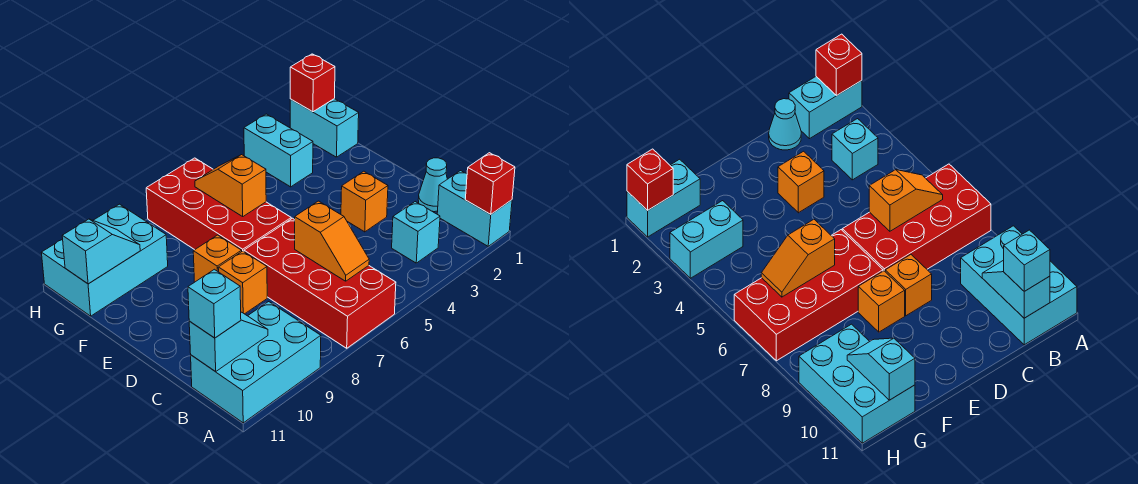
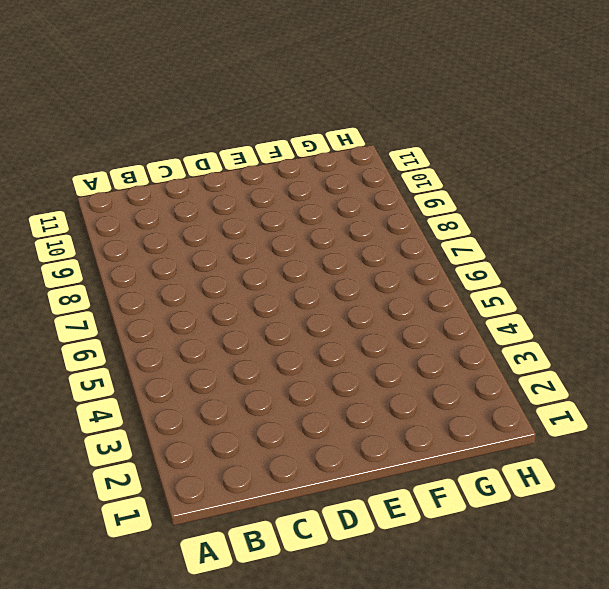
none -> cyan 1x2 brick [437,171,512,246]
none -> red 2x4 brick [244,218,396,348]
none -> cyan 2x3 brick [191,302,321,423]

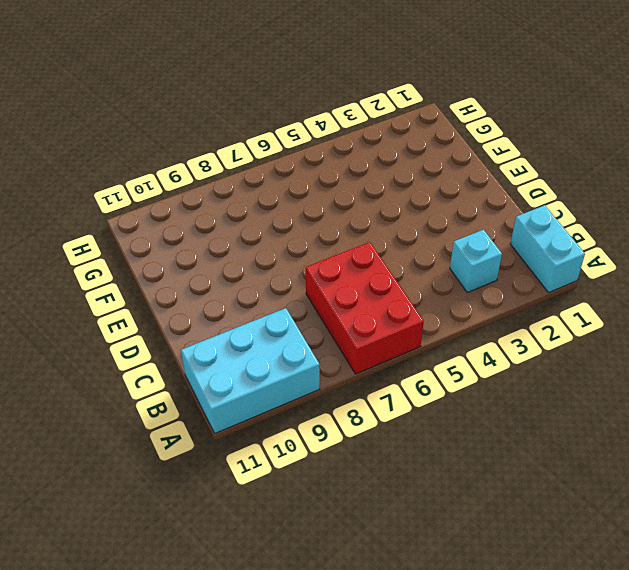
red 2x3 brick [306,242,424,374] -> red 2x4 brick [244,218,396,348]
none -> cyan 1x1 cone [418,158,447,212]
none -> orange 1x1 brick [341,171,388,232]
none -> orange 1x1 brick [218,251,267,314]

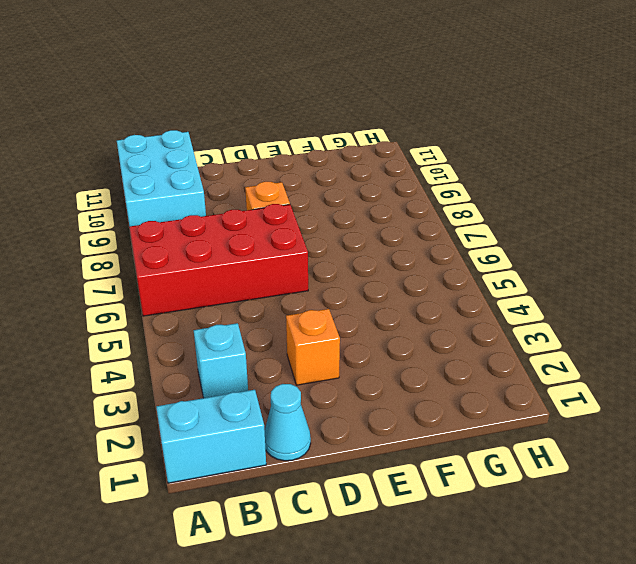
none -> red 2x4 brick [146,158,291,251]
none -> orange 1x1 brick [193,235,242,282]
none -> cyan 1x2 brick [290,99,359,157]

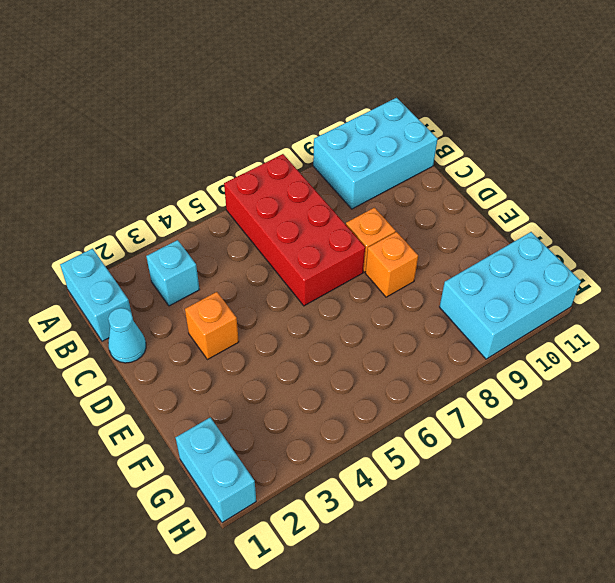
none -> red 2x4 brick [146,158,291,251]
none -> cyan 1x2 brick [244,114,313,187]
none -> red 1x1 brick [465,153,515,214]

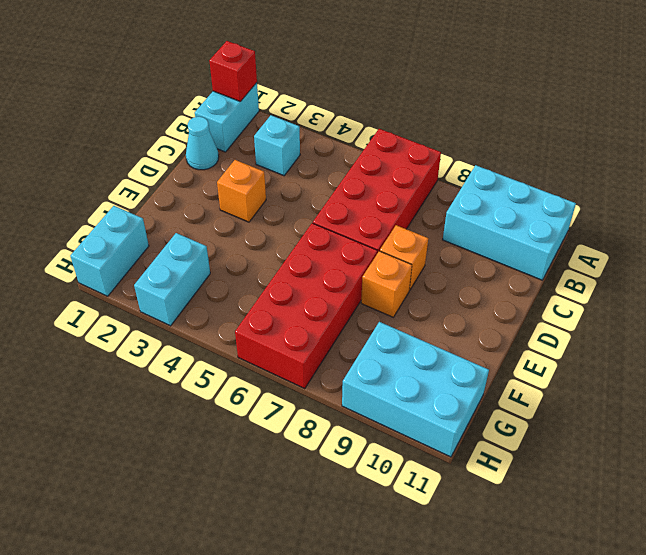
none -> orange 1x2 slope [295,201,369,281]
none -> cyan 1x2 slope [189,312,268,372]
none -> orange 1x2 slope [195,155,266,216]

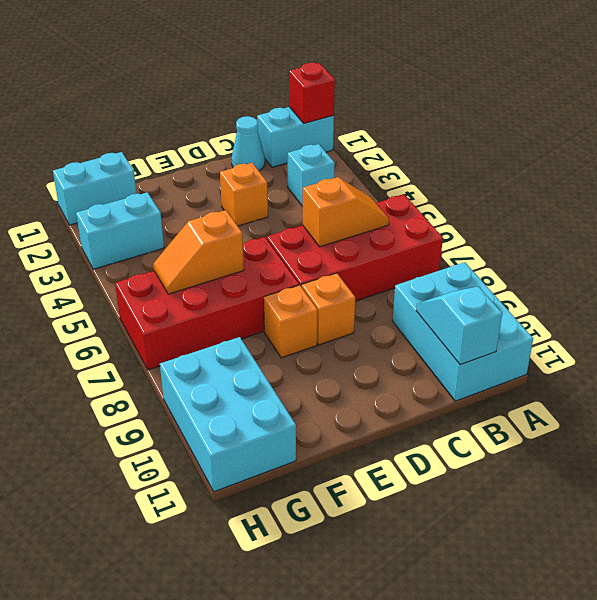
none -> cyan 1x2 slope [62,219,140,284]
none -> red 1x1 brick [290,54,335,112]
none -> cyan 1x1 brick [188,269,241,338]

